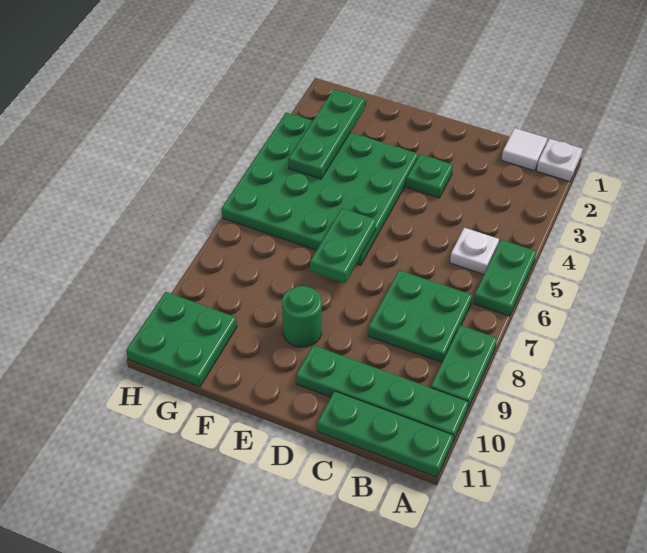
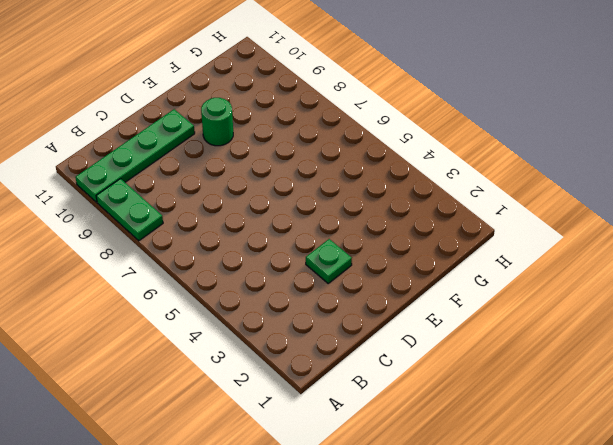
none -> white 1x1 plate [537,139,583,182]
none -> green 1x2 plate [474,240,536,316]
none -> green 1x3 plate [317,391,454,477]

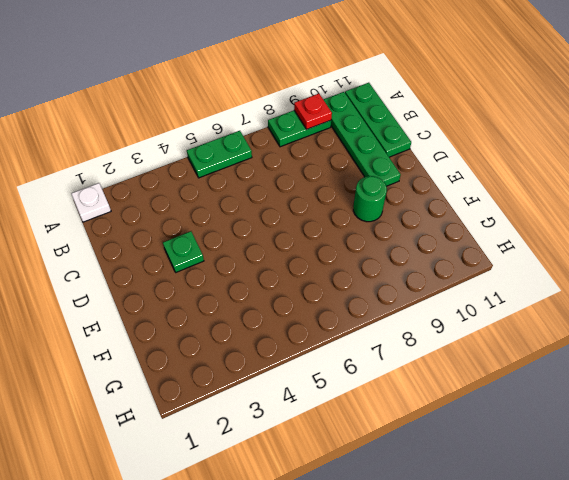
red 1x1 plate [294,94,332,129] -> none
none -> white 1x1 tile [502,128,547,171]
none -> white 1x1 plate [450,228,499,274]
none -> green 2x2 plate [368,270,472,362]

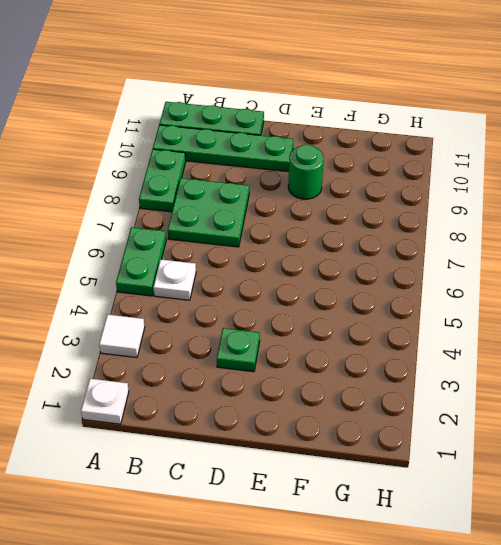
white 1x1 tile [99,315,145,358] -> white 1x1 tile moved to [502,128,547,171]
none -> green 4x4 plate [221,112,418,265]
none -> green 2x2 plate [126,292,237,387]
none -> green 1x2 plate [310,208,376,283]

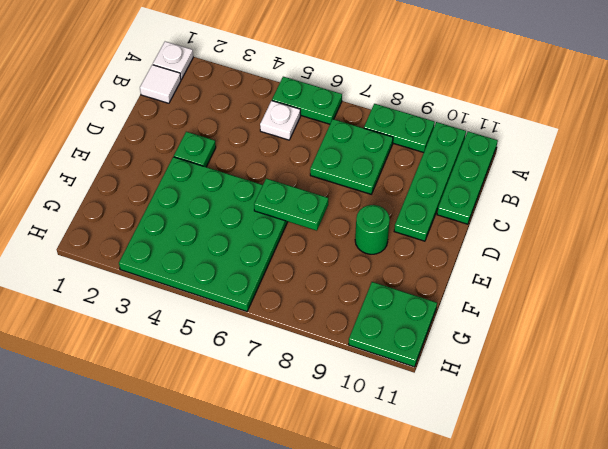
none -> green 1x3 plate [289,89,365,179]

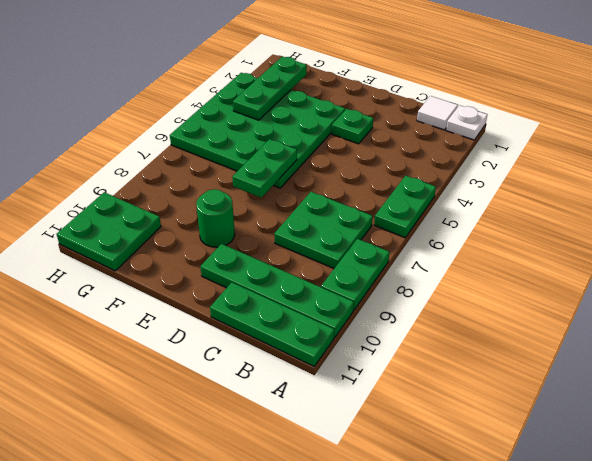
none -> white 1x1 plate [450,228,499,274]

